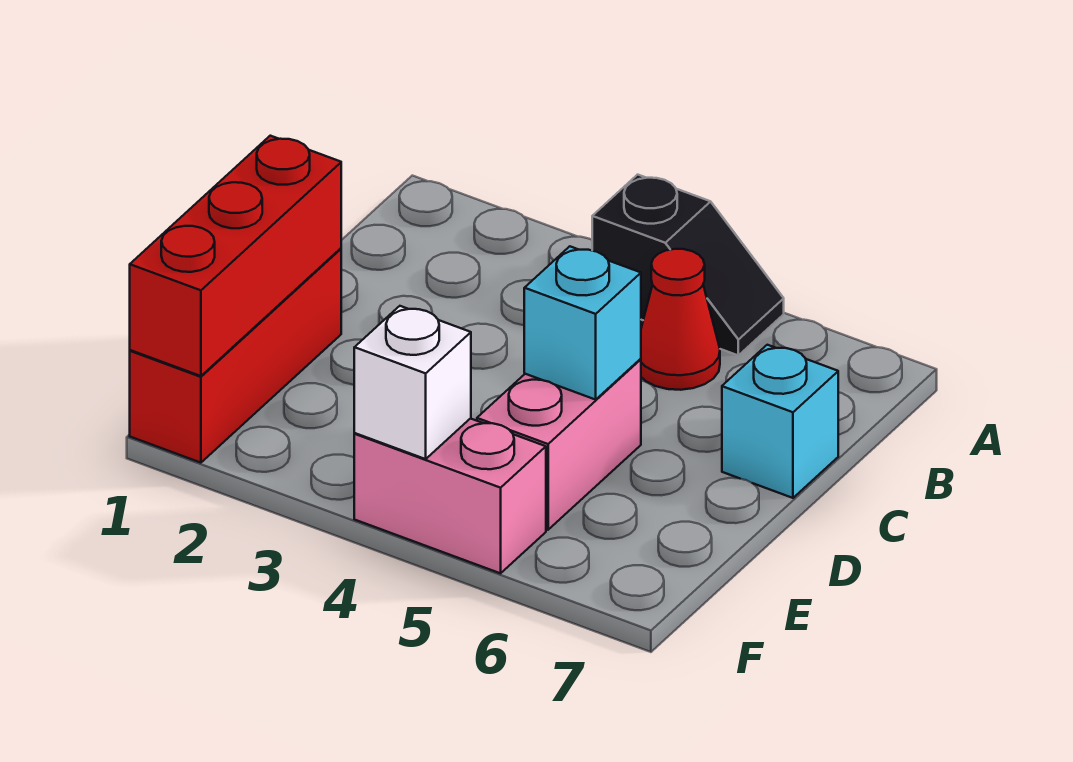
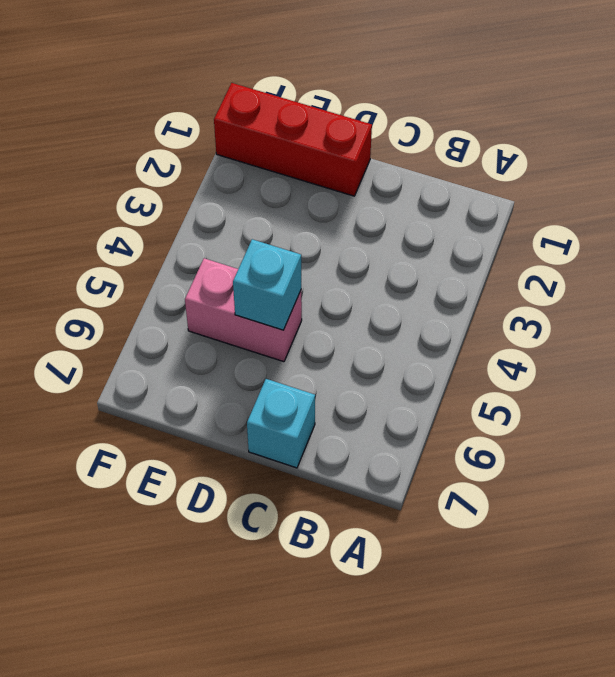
none -> black 1x2 slope [592,175,784,355]
none -> red 1x1 cone [641,249,720,390]

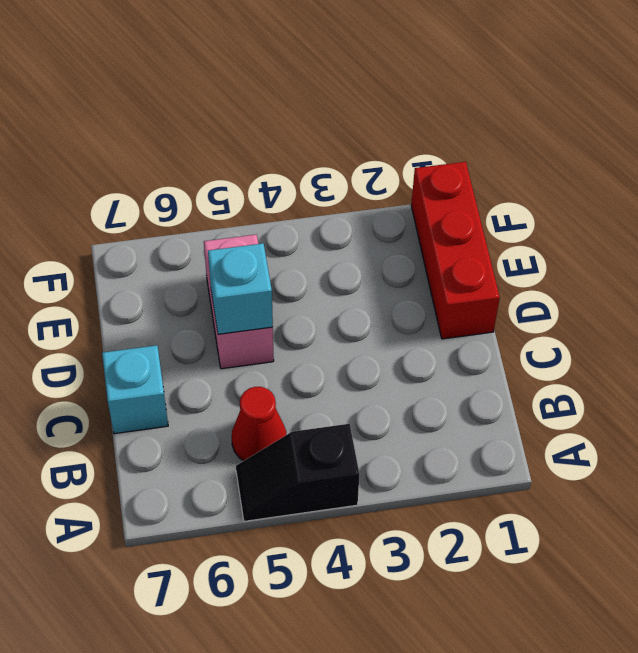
none -> pink 1x2 brick [354,418,546,573]
none -> red 1x3 brick [130,136,341,376]

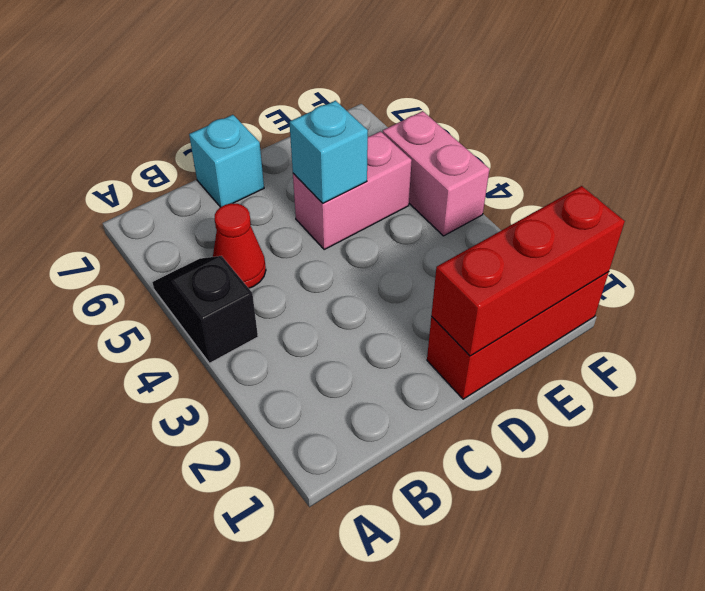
none -> white 1x1 brick [354,306,471,459]

